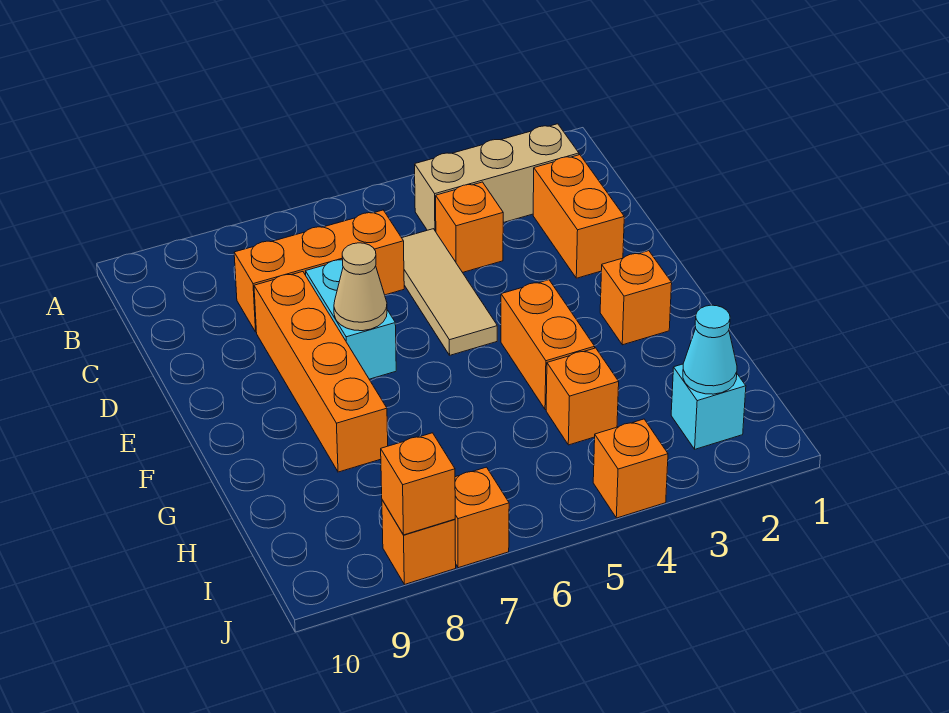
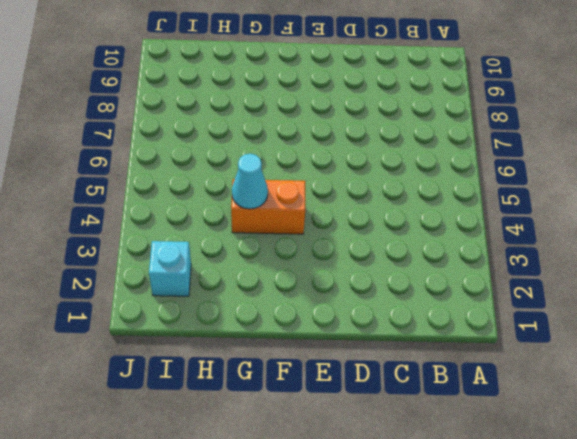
cyan 1x1 cone [232,154,268,209] -> cyan 1x1 cone moved to [683,305,737,394]
none -> tan 1x3 brick [415,124,579,232]
none -> orange 1x2 brick [533,155,624,278]
none -> orange 1x1 brick [436,182,503,272]

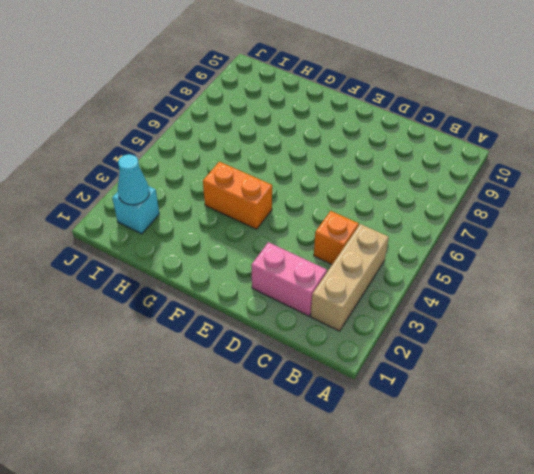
pink 1x2 brick [251,242,327,316] -> orange 1x2 brick [533,155,624,278]
none -> tan 1x3 tile [402,229,497,355]
none -> orange 1x3 brick [234,210,404,332]
none -> cyan 1x2 brick [306,260,396,379]

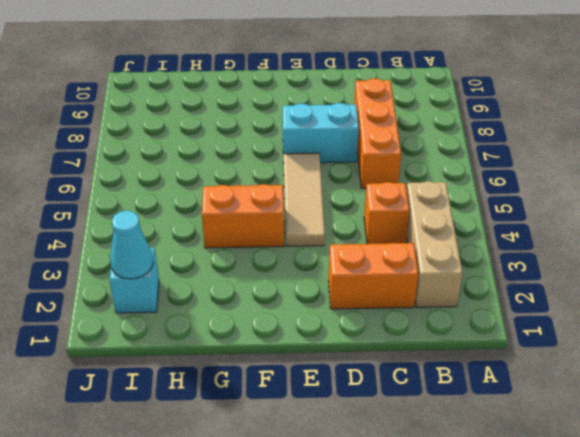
tan 1x3 tile [283,153,325,246] -> tan 1x3 tile turned to [402,229,497,355]
none -> orange 1x4 brick [254,272,388,472]
none -> orange 1x1 brick [600,251,672,345]
none -> orange 1x1 brick [546,348,619,445]

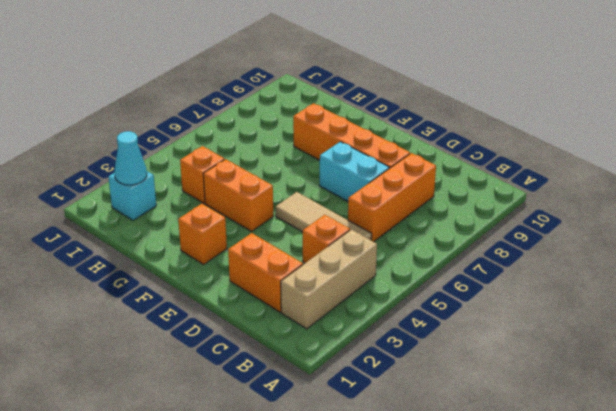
none -> orange 1x1 brick [593,419,668,518]
none -> orange 1x1 brick [455,467,509,568]
none -> orange 1x1 brick [382,500,456,584]

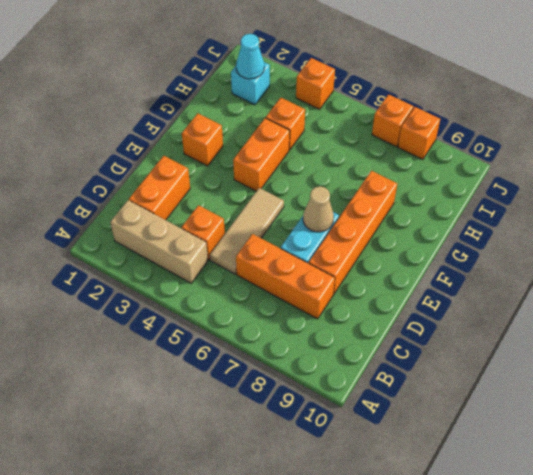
none -> orange 1x1 brick [381,433,455,535]

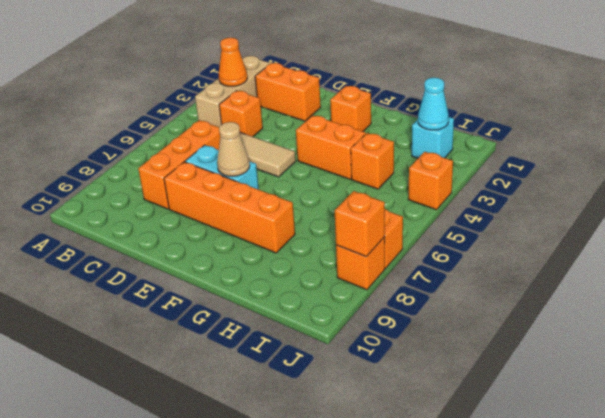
orange 1x1 cone [219,38,247,86] -> none

